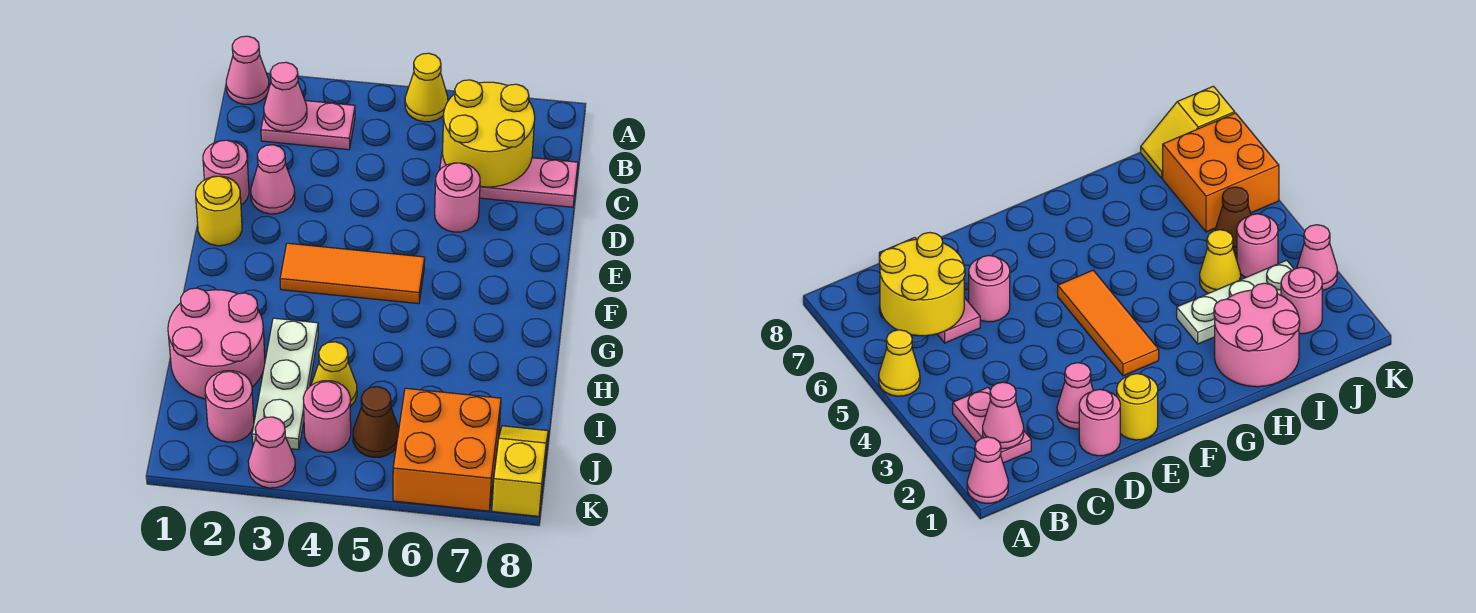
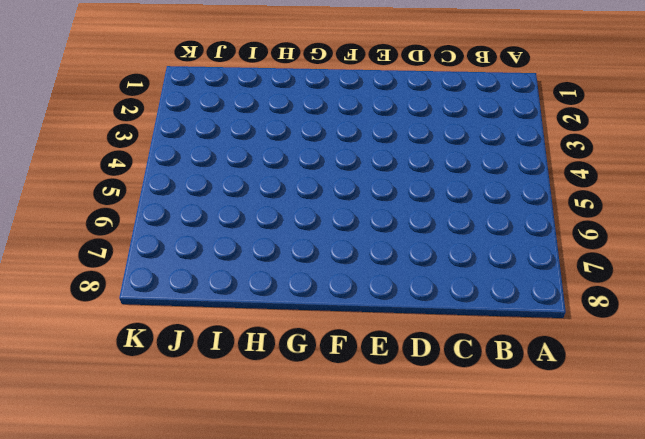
none -> pink 1x1 cone [226,36,269,104]
none -> yellow 1x1 cone [405,53,448,122]
none -> pink 1x2 plate [261,101,355,150]

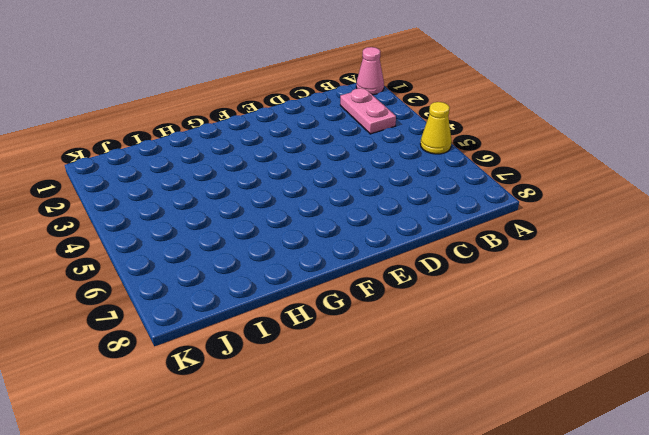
none -> pink 1x3 plate [440,150,578,207]
none -> pink 1x1 round brick [203,140,249,205]
none -> pink 1x1 cone [251,145,295,214]

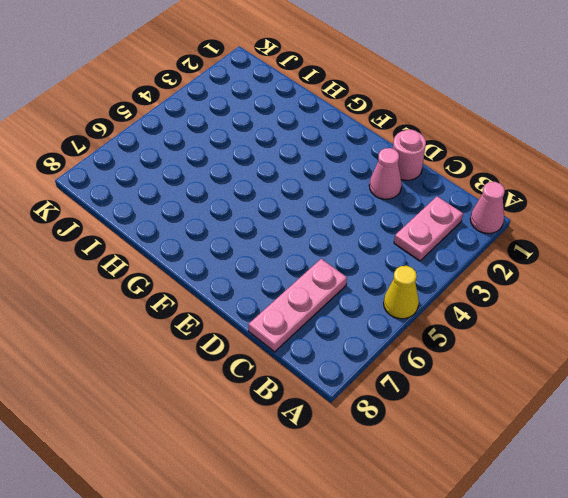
none -> pink 1x1 round brick [435,163,480,232]
none -> yellow 1x1 round brick [196,176,242,246]
none -> orange 1x3 tile [280,243,425,304]

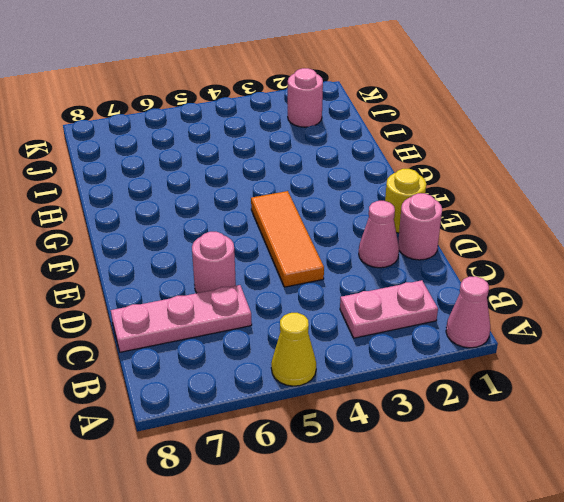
orange 1x3 tile [251,191,324,287] -> orange 1x3 tile turned to [280,243,425,304]
none -> pink 2x2 round brick [168,288,265,399]
none -> white 1x3 plate [252,318,318,450]
none -> yellow 1x1 cone [311,342,357,407]

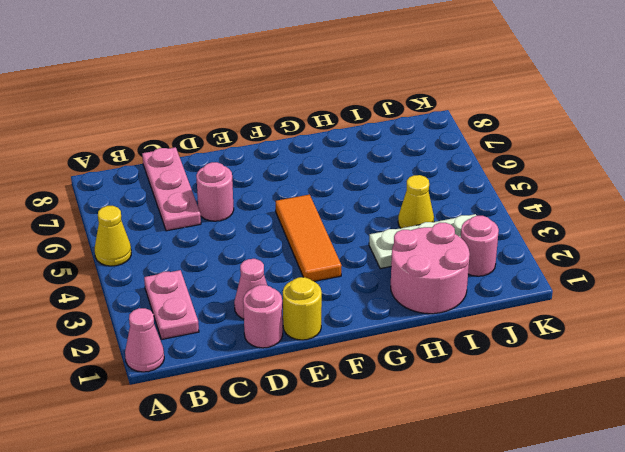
none -> pink 1x1 round brick [303,381,351,452]
none -> brown 1x1 cone [353,387,399,457]
none -> orange 2x2 brick [393,388,501,511]

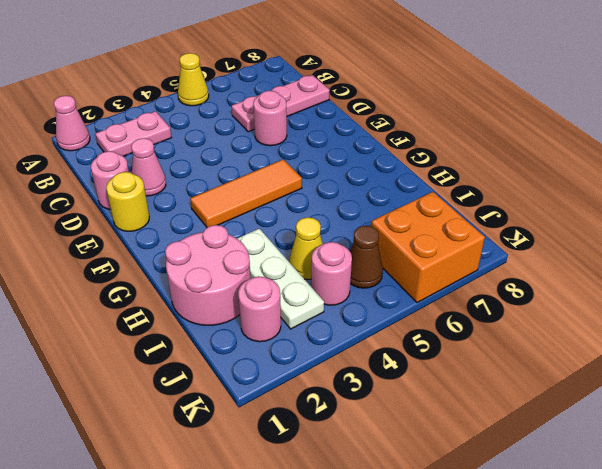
none -> yellow 1x2 slope [492,426,548,516]
none -> pink 1x1 cone [248,417,295,488]
none -> pink 1x1 cone [264,62,307,131]

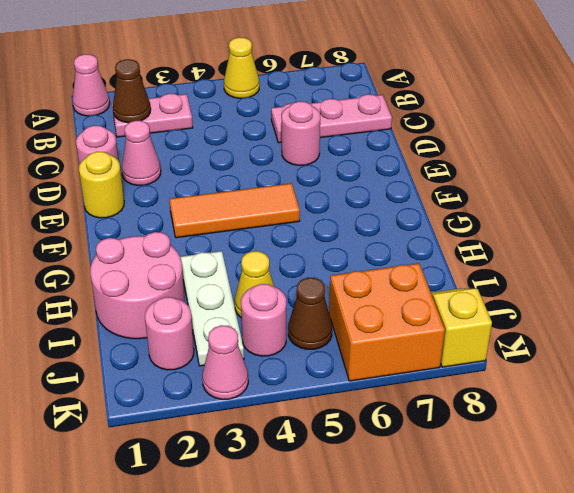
brown 1x1 cone [113,59,151,123] -> pink 1x1 cone [264,62,307,131]
none -> yellow 2x2 round brick [443,80,535,187]

